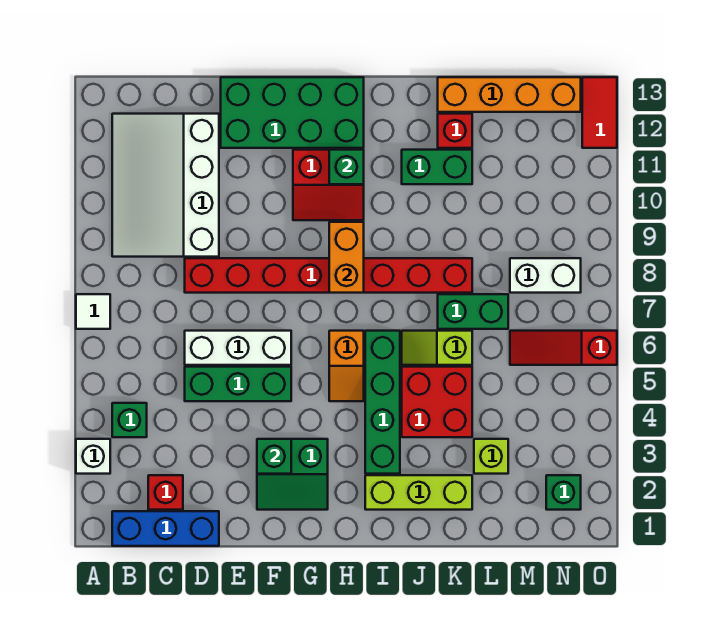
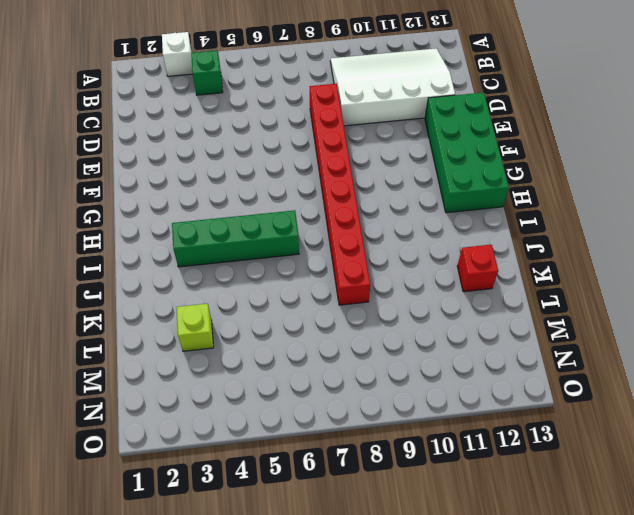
none -> white 1x1 tile [76,294,110,329]
none -> blue 1x3 brick [112,511,219,546]
none -> red 1x1 brick [148,475,183,510]

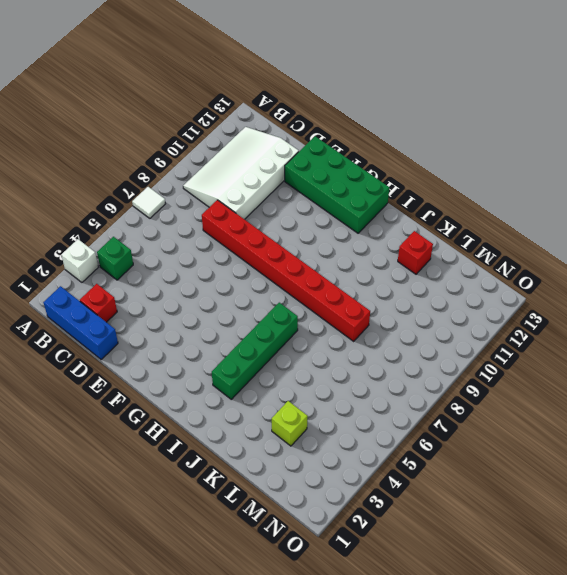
none -> green 1x3 brick [185,367,291,401]
none -> white 1x3 brick [185,331,291,365]
none -> green 2x2 slope [257,439,328,510]

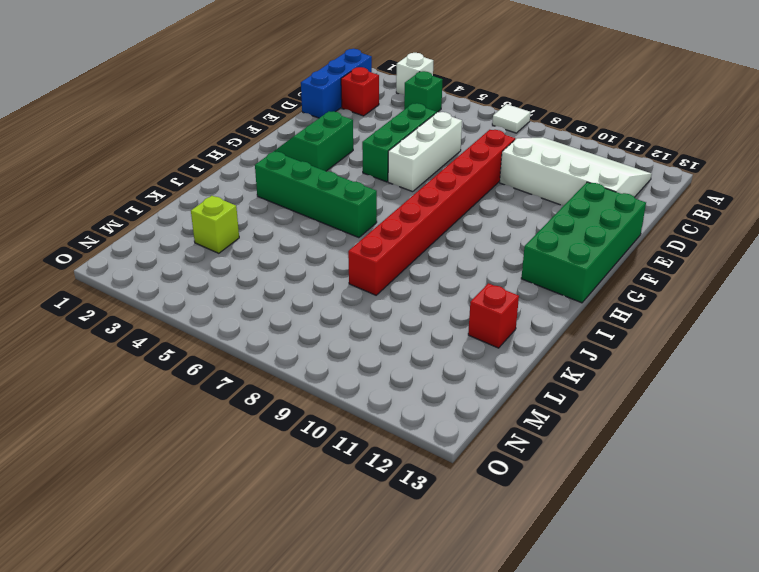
none -> red 2x2 slope [293,150,364,220]
none -> orange 1x2 slope [329,331,364,401]
none -> lime 1x3 brick [365,475,472,510]

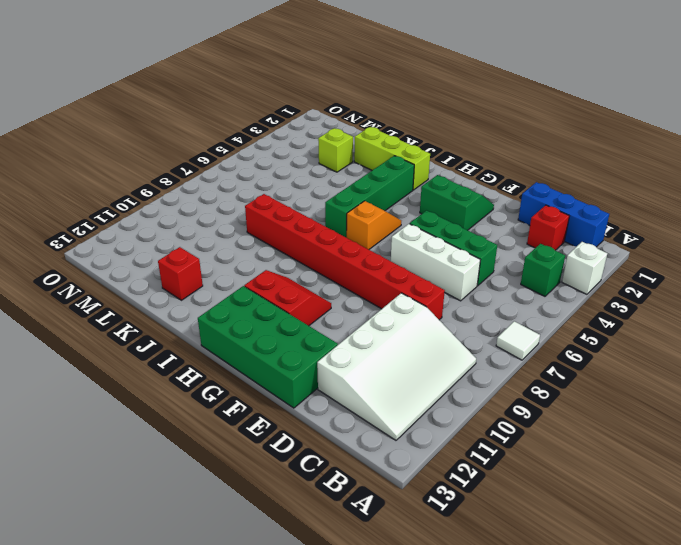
none -> red 2x2 brick [402,367,472,437]
none -> lime 1x2 slope [402,331,472,365]
none -> green 1x2 brick [402,150,472,184]

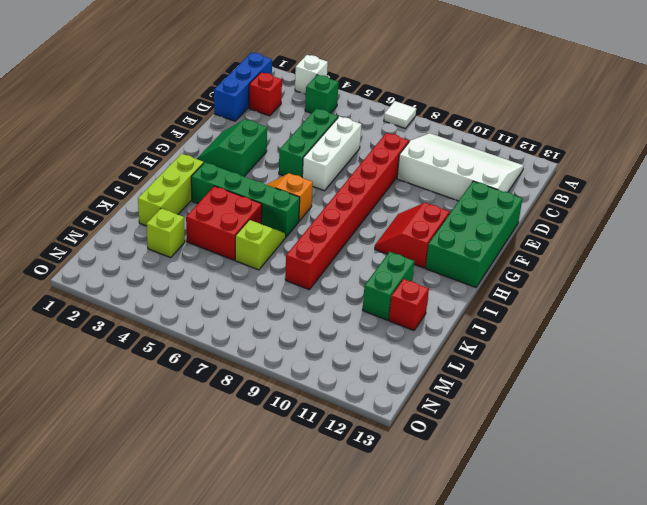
none -> green 1x2 brick [438,294,508,329]
none -> orange 1x4 brick [438,77,581,112]
none -> red 1x3 slope [510,331,617,365]

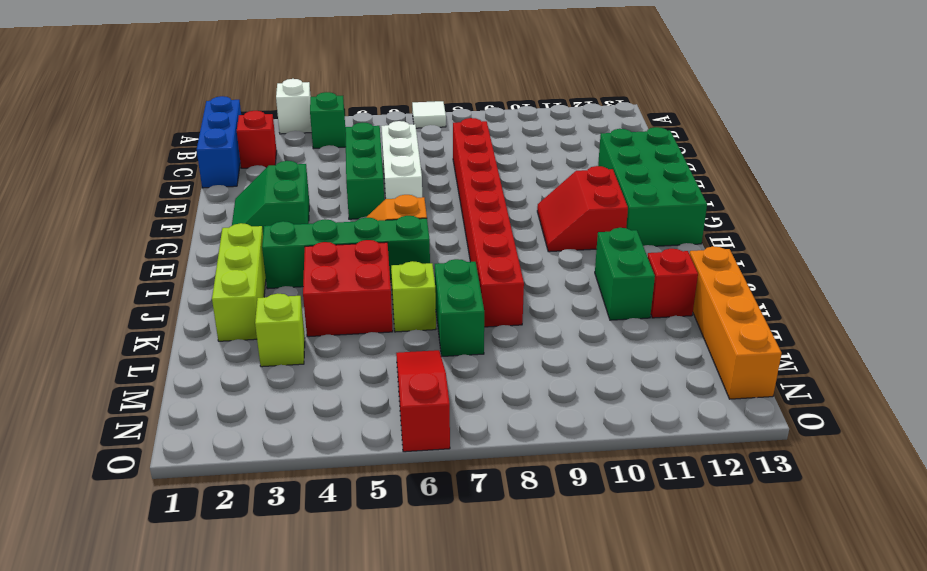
none -> white 3x4 slope [112,114,219,257]
none -> white 1x2 brick [510,258,581,293]
none -> green 1x1 brick [546,475,581,510]

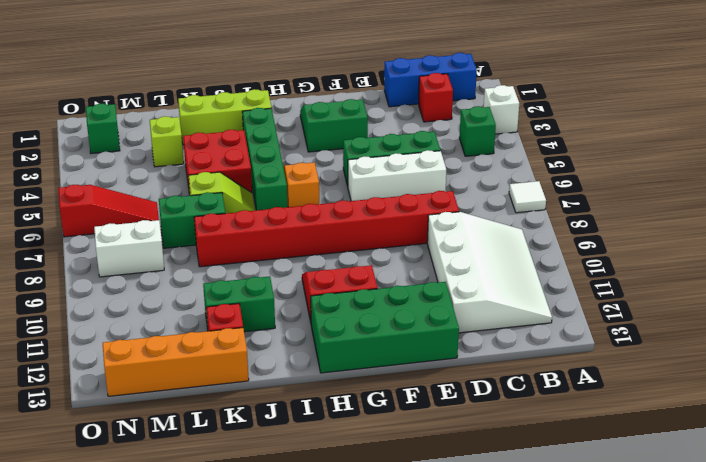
none -> red 1x2 tile [582,77,617,148]
none -> green 1x1 brick [257,439,291,474]
none -> orange 1x2 brick [329,222,364,293]

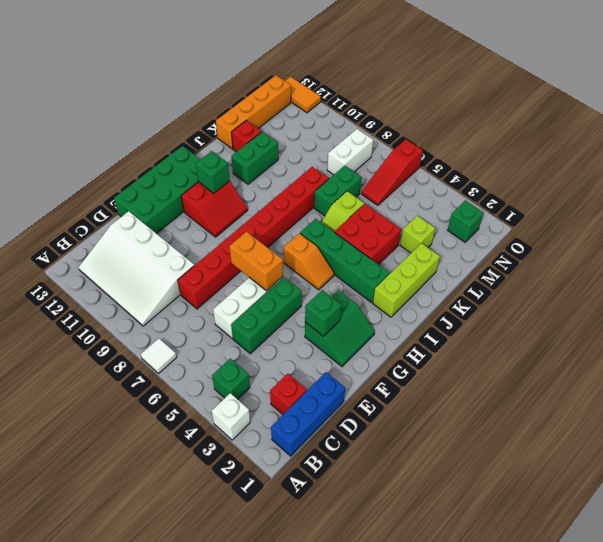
orange 1x2 brick [229,232,283,291] -> orange 1x2 brick moved to [329,222,364,293]
orange 1x2 tile [285,77,321,113] -> red 1x2 tile [582,77,617,148]

